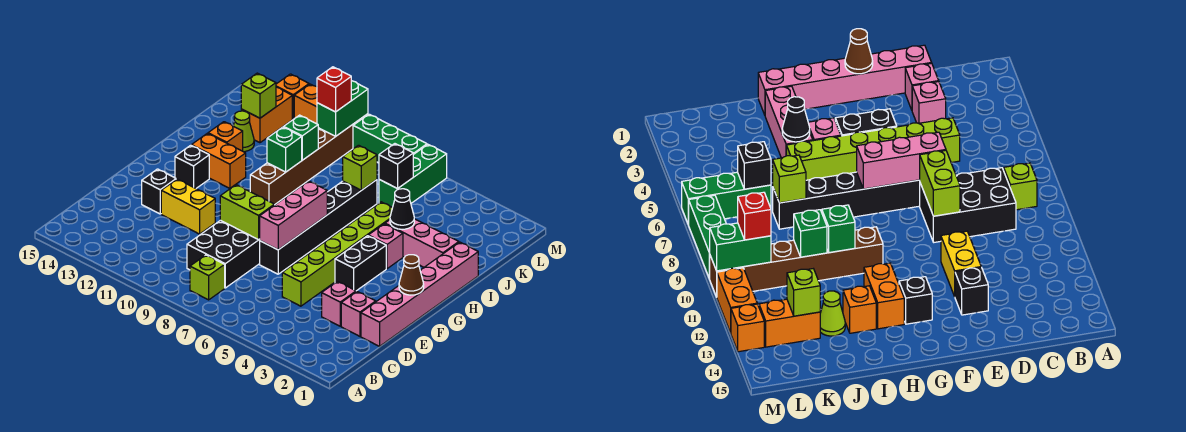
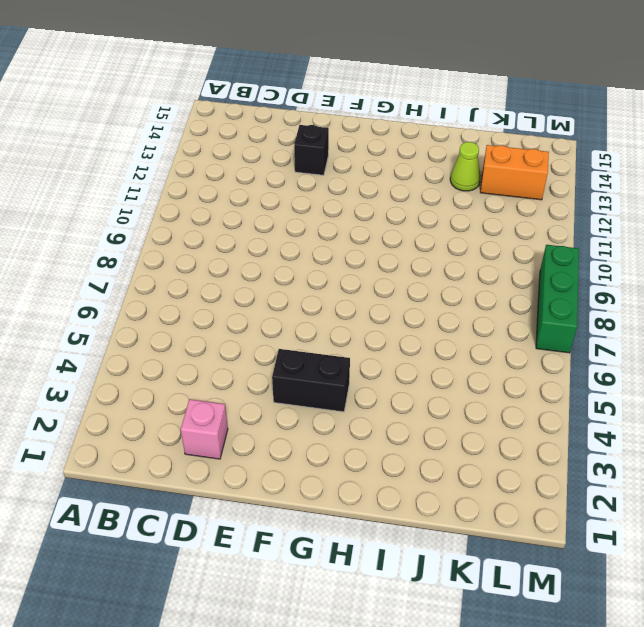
none -> lime 1x1 brick [190,255,225,300]
none -> black 2x3 brick [187,220,260,288]
none -> pink 1x6 brick [361,242,478,346]
none -> pink 1x1 brick [322,281,356,326]

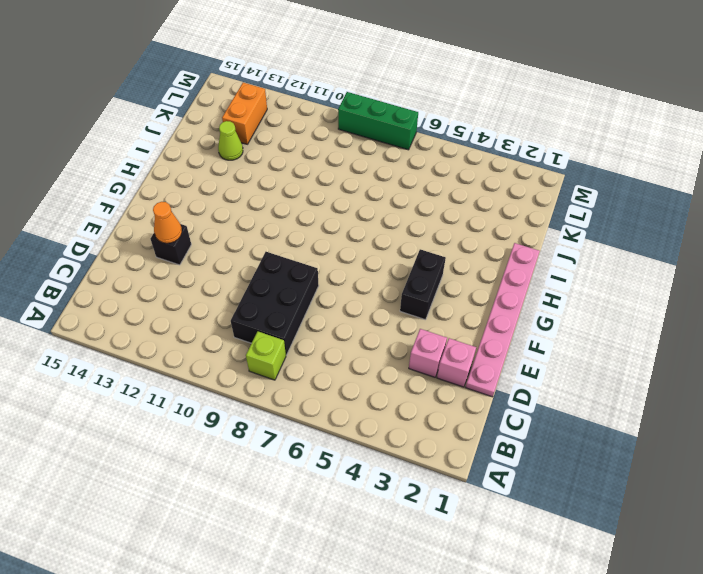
pink 1x6 plate [465,243,540,397] -> pink 1x6 brick [361,242,478,346]
orange 1x1 cone [153,202,182,243] -> none
none -> lime 1x6 brick [282,202,392,306]
none -> black 1x6 brick [260,180,377,274]
none -> yellow 1x2 brick [161,179,215,234]
none -> black 1x1 brick [175,145,209,188]

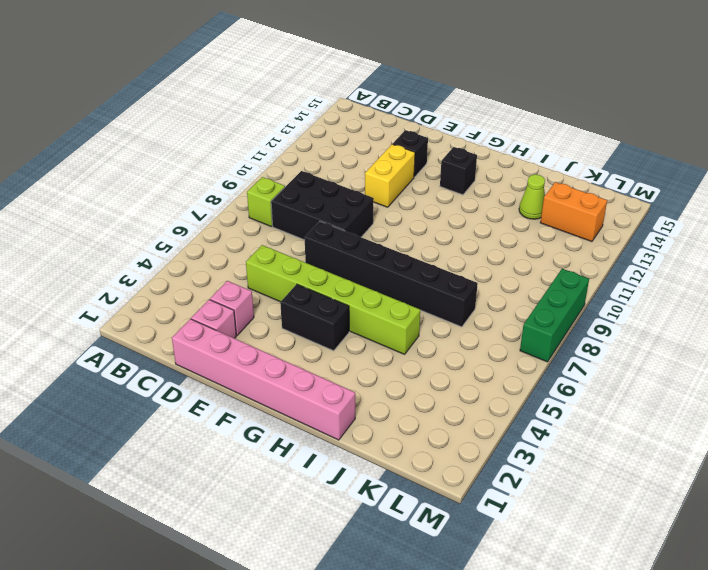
none -> pink 1x1 brick [368,224,403,269]
none -> brown 1x6 brick [250,114,368,205]
none -> orange 1x2 brick [191,133,246,188]
none -> pink 1x3 brick [385,219,459,267]

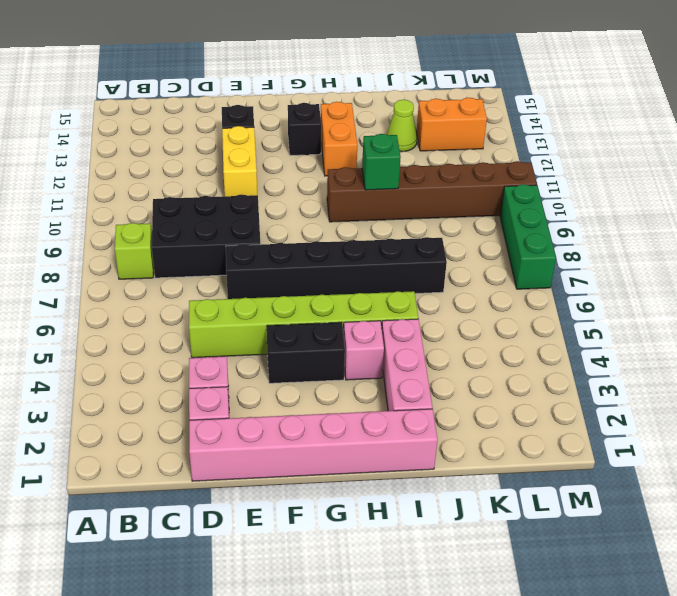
none -> orange 1x1 brick [208,122,243,151]
none -> green 1x3 brick [379,145,447,208]
none -> orange 1x2 brick [294,84,317,124]
none -> orange 1x1 brick [276,74,309,119]

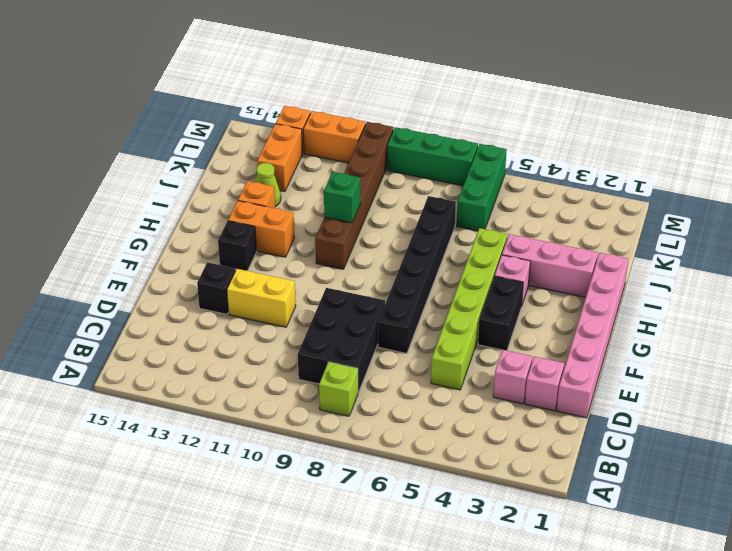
none -> pink 1x3 brick [260,181,327,250]
none -> lime 1x2 brick [220,185,274,240]
none -> brown 1x1 cone [399,255,424,295]
none -> black 1x1 cone [390,189,414,229]

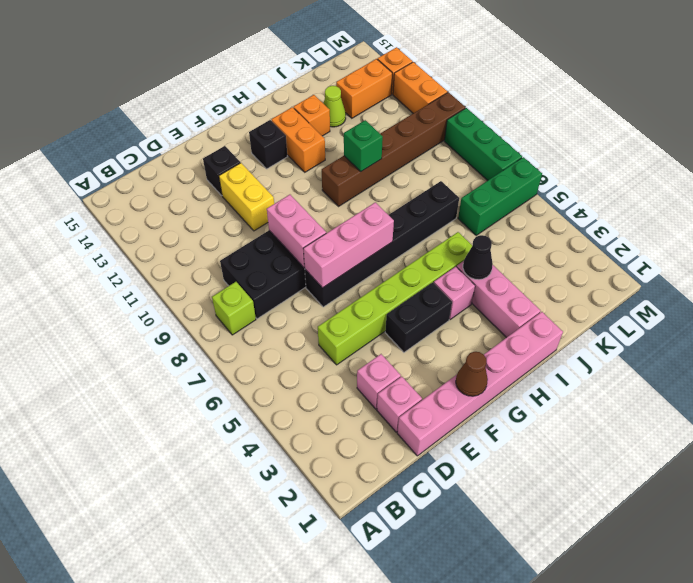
pink 1x2 brick [267,195,326,267] -> lime 1x2 brick [220,185,274,240]
none -> lime 1x1 brick [343,145,377,190]
none -> green 1x1 brick [284,115,318,160]
none -> black 1x1 brick [379,144,413,189]
none -> lime 1x1 brick [241,73,276,118]

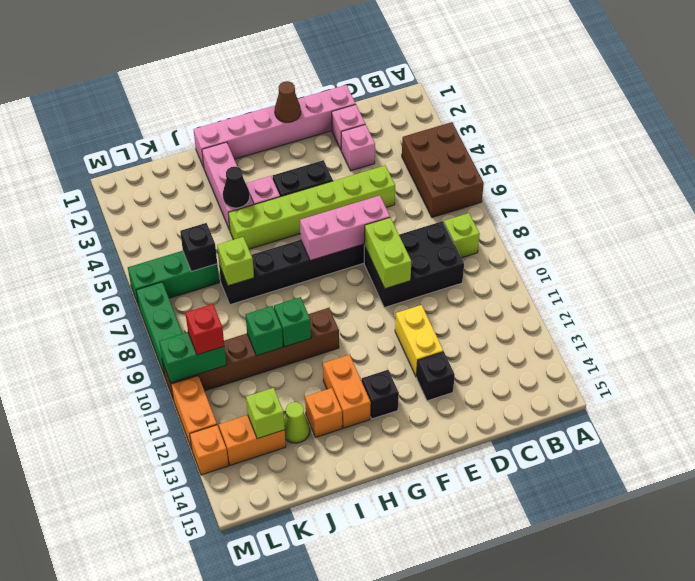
brown 2x3 brick [402,122,484,217] -> none

